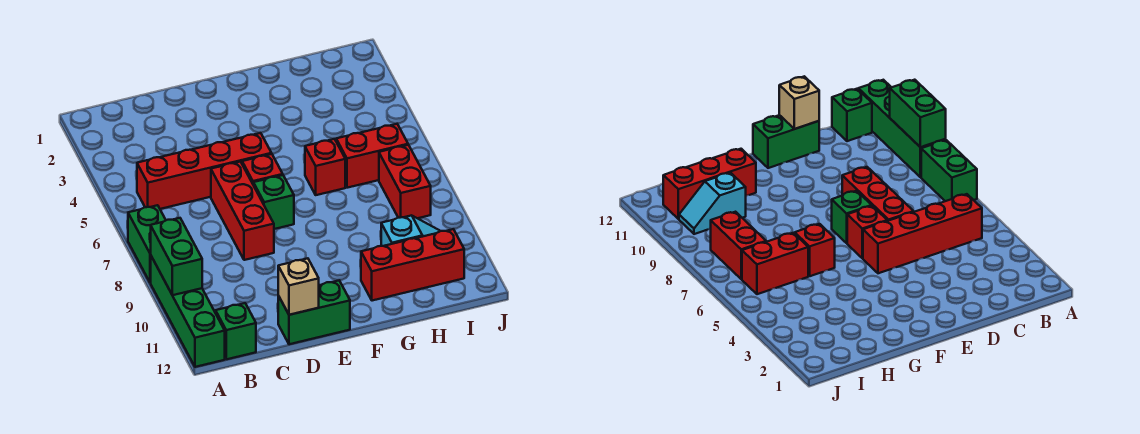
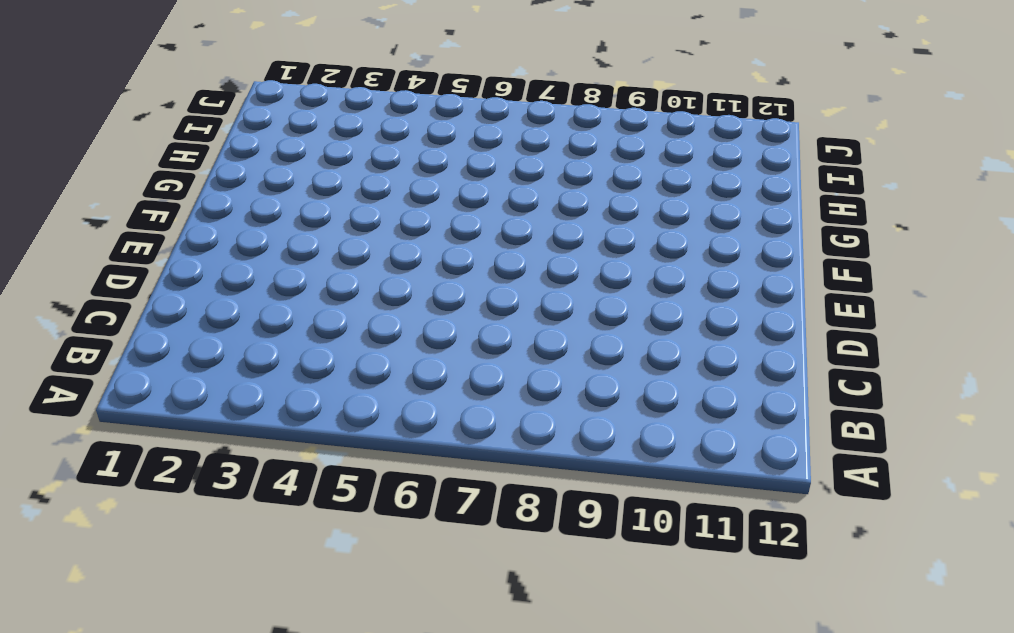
none -> green 1x2 brick [128,205,166,283]
none -> green 1x4 brick [151,256,225,367]
none -> red 1x4 brick [137,133,272,209]

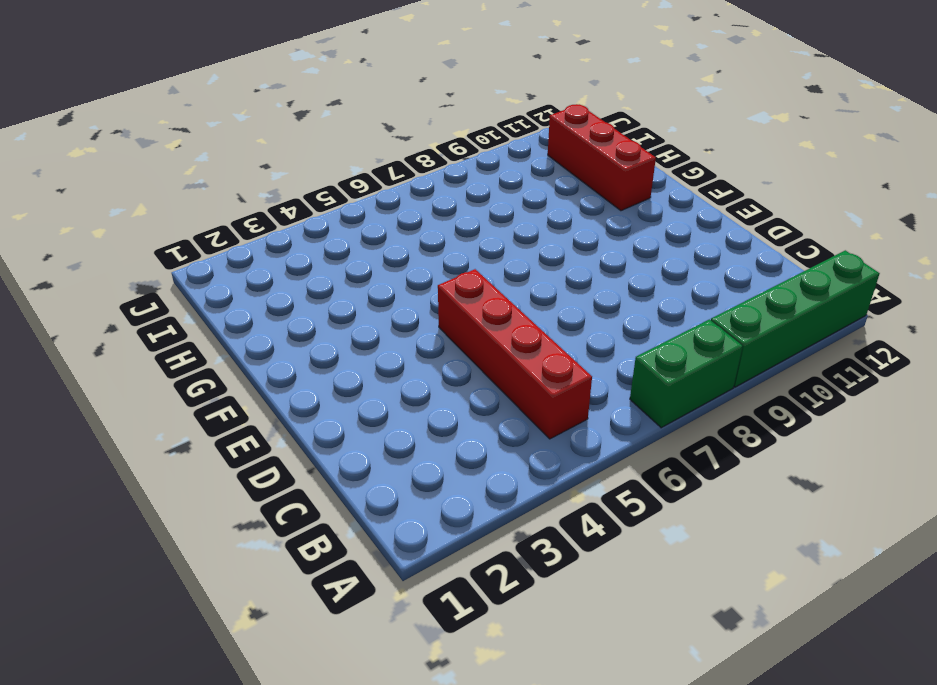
none -> green 1x1 brick [216,303,256,359]
none -> red 1x3 brick [211,162,274,260]
none -> green 1x2 brick [278,281,350,344]

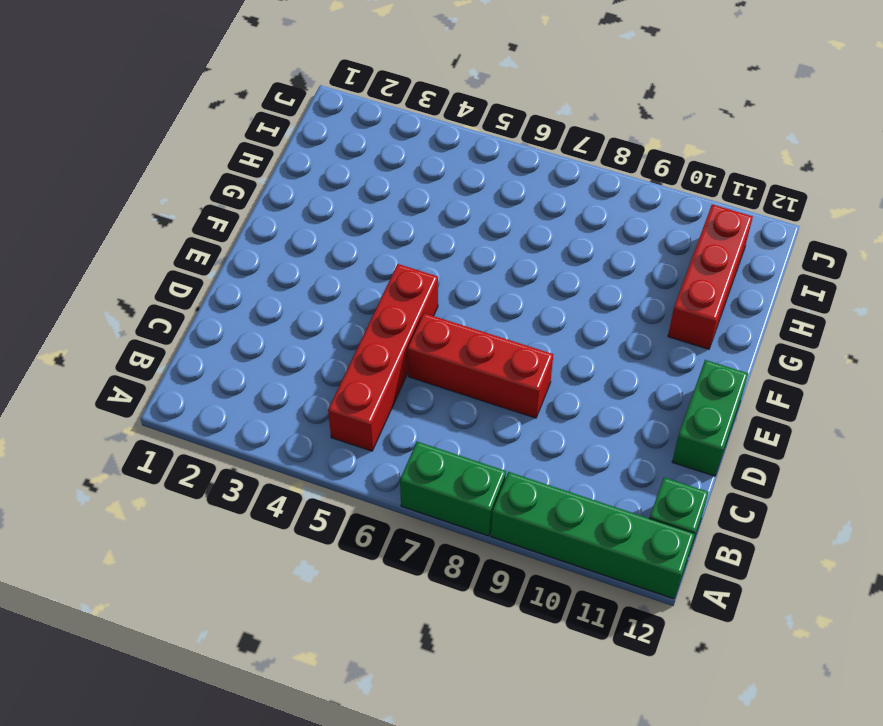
none -> red 1x1 brick [242,154,283,184]
none -> green 1x1 brick [253,175,294,229]
none -> red 1x1 brick [305,139,345,195]

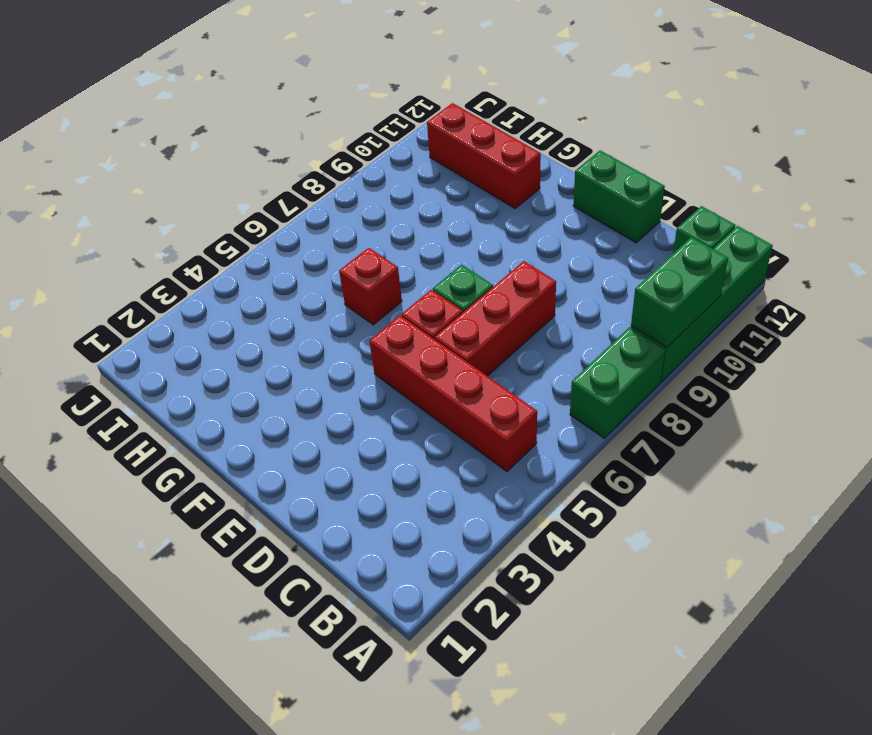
none -> red 1x2 brick [336,124,408,188]
none -> cyan 1x2 slope [381,215,440,246]
none -> red 1x2 brick [379,145,431,218]

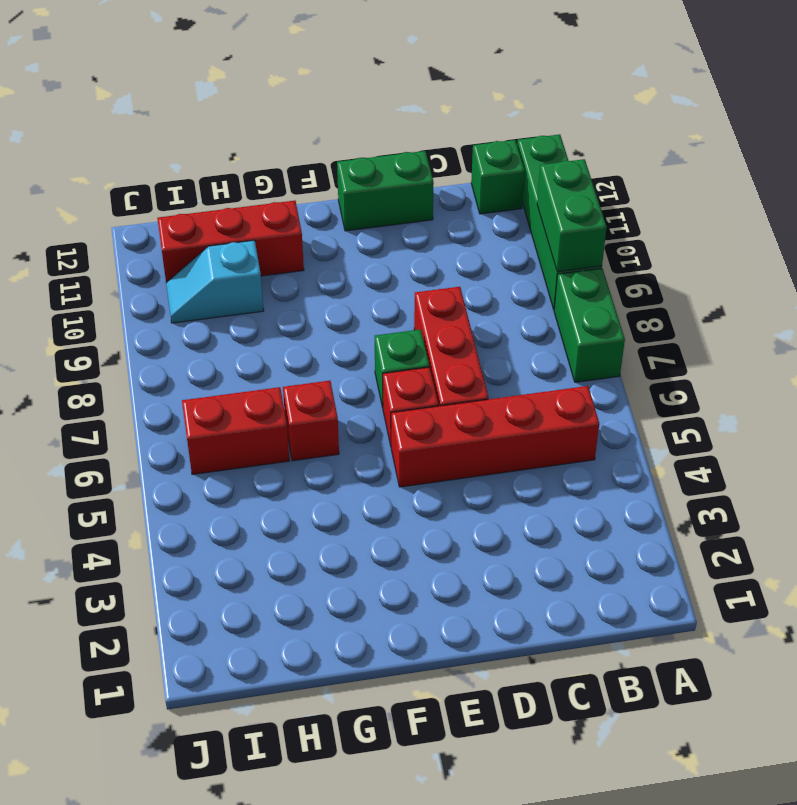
none -> red 1x2 brick [379,145,431,218]
none -> tan 1x1 brick [278,258,319,315]

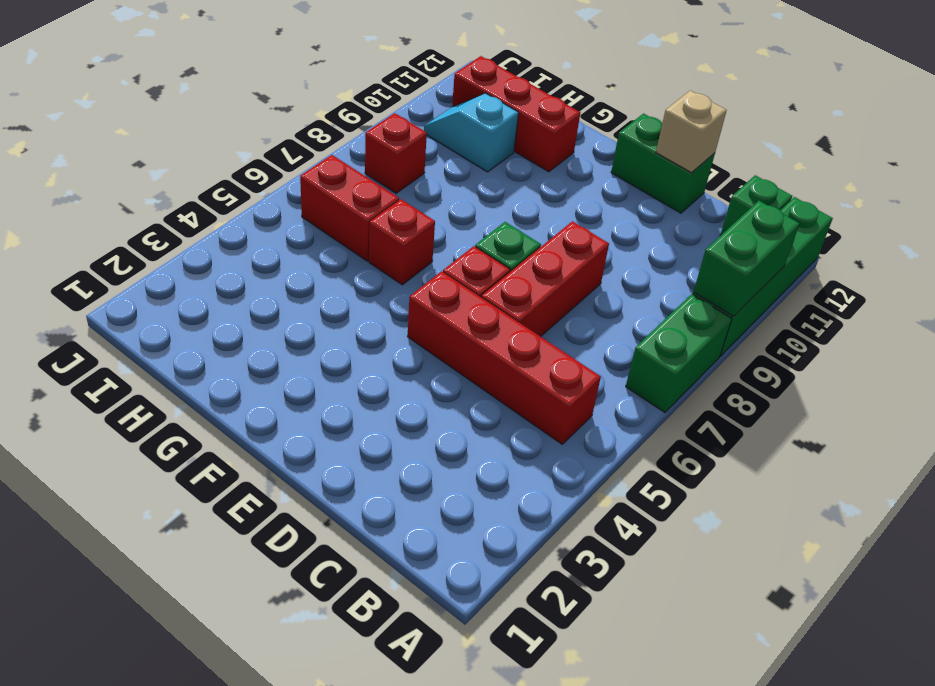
red 1x1 brick [365,113,427,193] -> red 1x2 brick [379,145,431,218]

